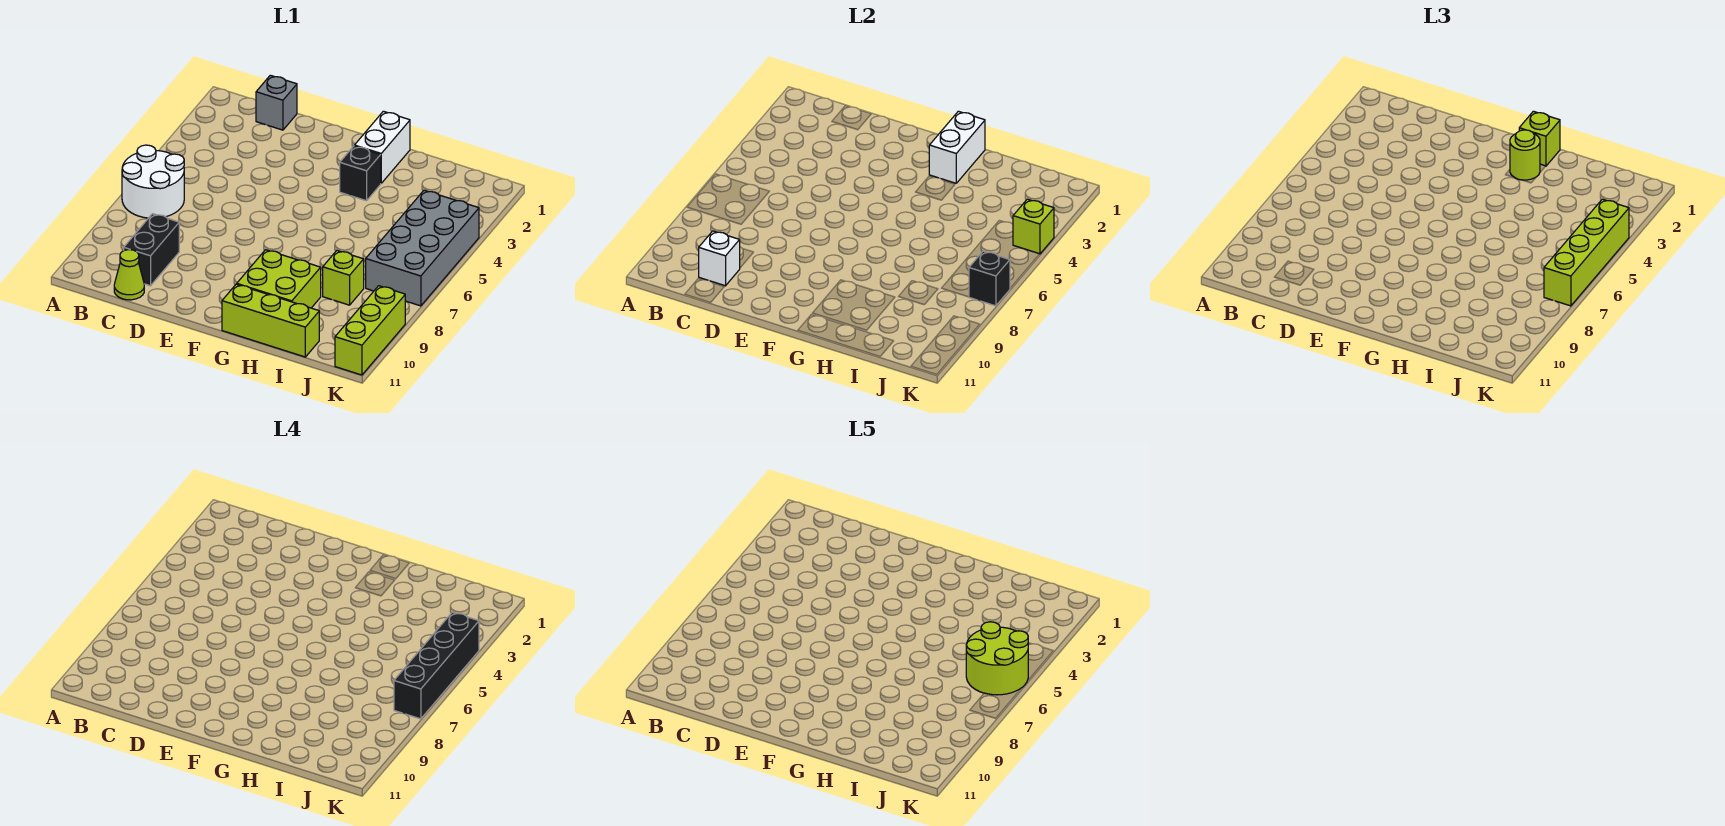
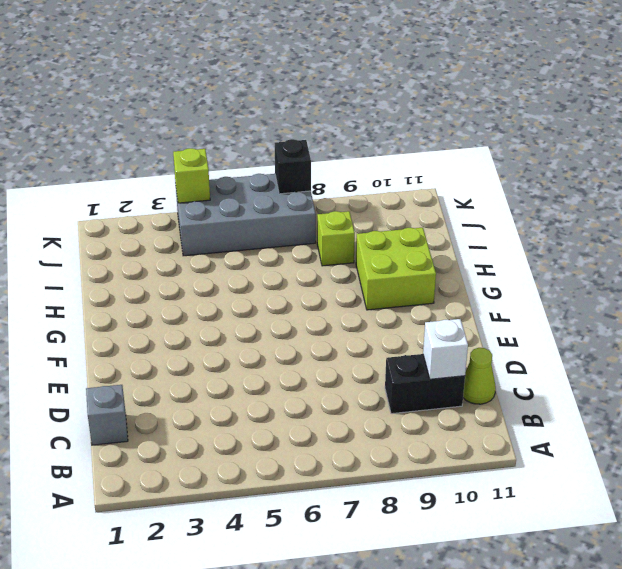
none -> white 2x2 round brick [122,145,184,218]
none -> white 1x2 brick [354,111,410,183]
none -> black 1x1 brick [340,146,381,201]

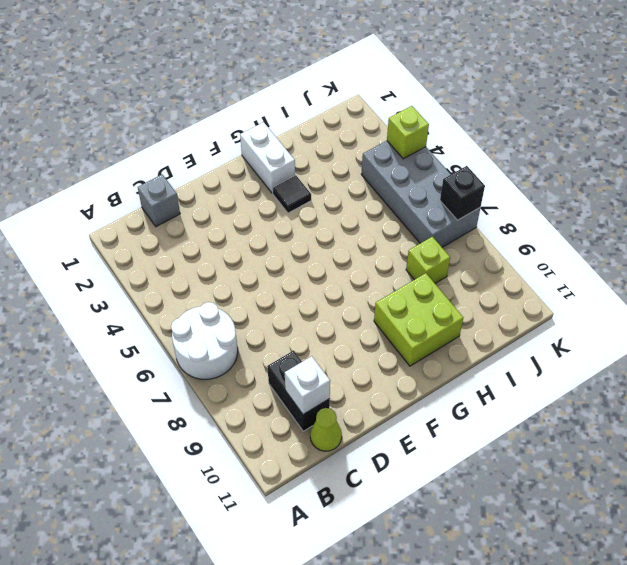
black 1x1 tile [272,175,311,213] -> black 1x1 brick [340,146,381,201]
none -> lime 1x3 brick [222,284,319,357]
none -> lime 1x3 brick [335,286,405,375]
none -> white 1x2 brick [929,111,985,183]

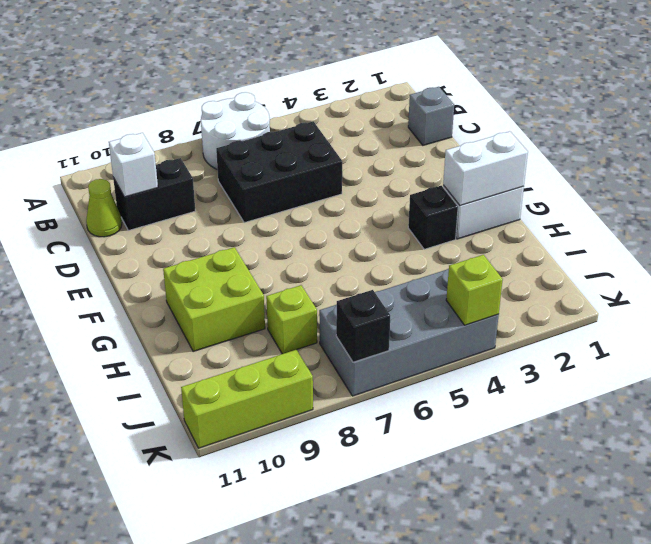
black 2x3 brick [216,121,342,223] -> none
none -> lime 1x3 brick [222,284,319,357]
none -> lime 1x1 brick [1519,111,1560,166]
none -> lime 1x1 round brick [1510,130,1540,180]

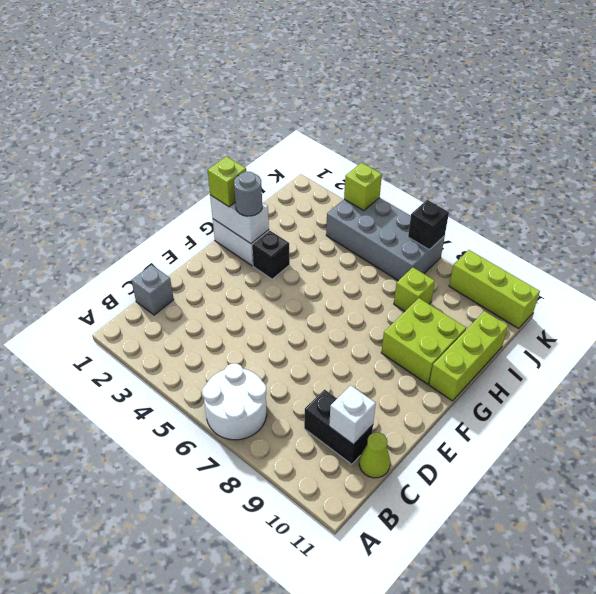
grey 1x1 round brick [234,172,262,216] -> lime 1x1 round brick [1510,130,1540,180]
none -> lime 1x4 brick [1544,199,1629,306]
none -> black 1x4 brick [394,612,479,719]
none -> lime 2x2 round brick [966,622,1028,695]

